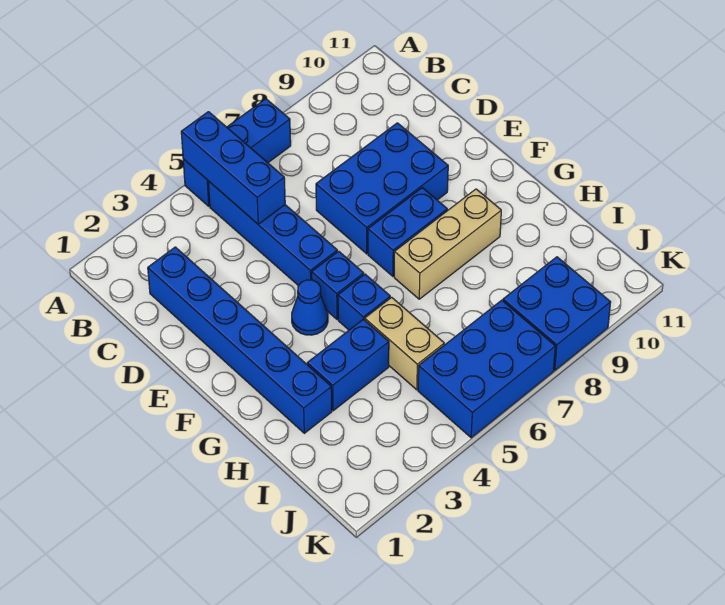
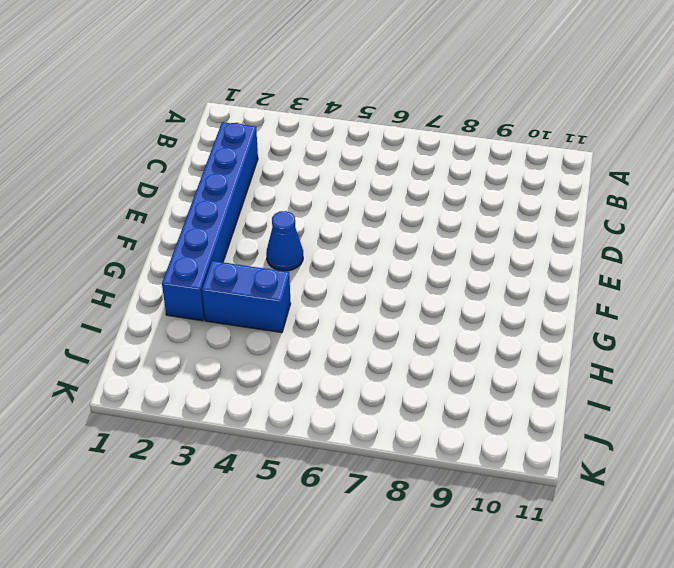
none -> blue 1x3 brick [183,99,291,206]
none -> blue 1x4 brick [208,181,337,286]
none -> blue 2x3 brick [316,123,448,254]

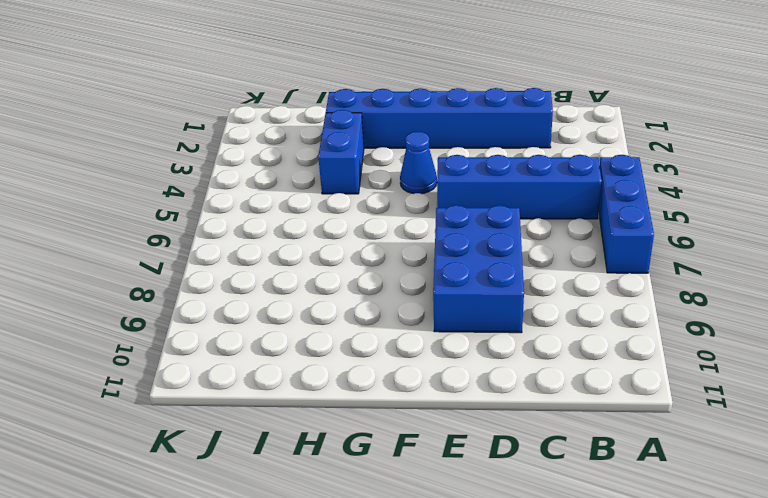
none -> blue 1x1 brick [312,251,364,319]
none -> blue 1x2 brick [368,188,447,276]
none -> blue 1x1 brick [338,274,390,330]

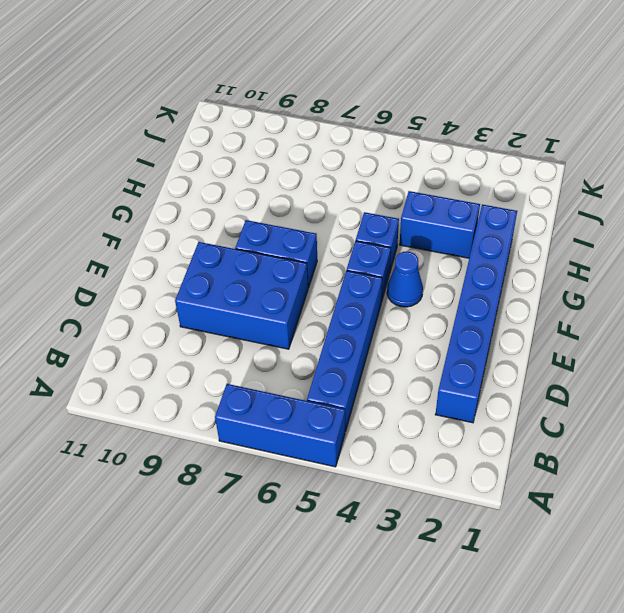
none -> tan 1x3 brick [394,189,501,299]
none -> tan 1x2 brick [365,297,444,390]
none -> blue 2x3 brick [418,300,555,438]

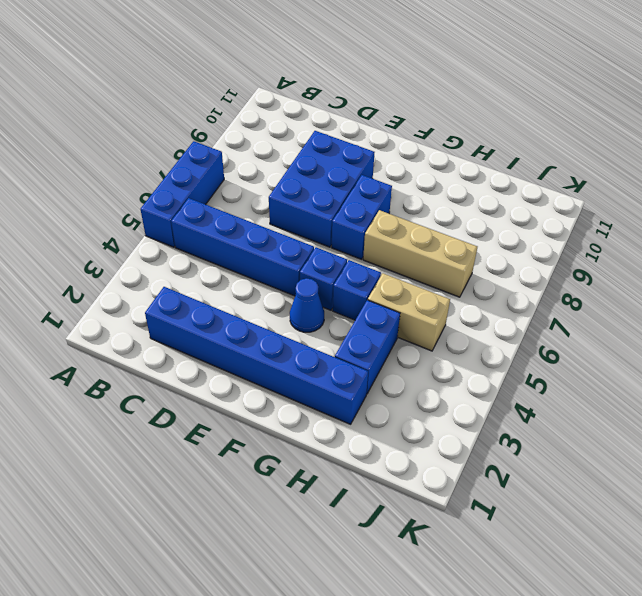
tan 1x3 brick [363,210,477,297] -> tan 1x3 brick turned to [394,189,501,299]
none -> blue 2x3 brick [418,300,555,438]
none -> blue 2x2 brick [503,257,611,370]
none -> blue 1x3 brick [181,112,285,224]

